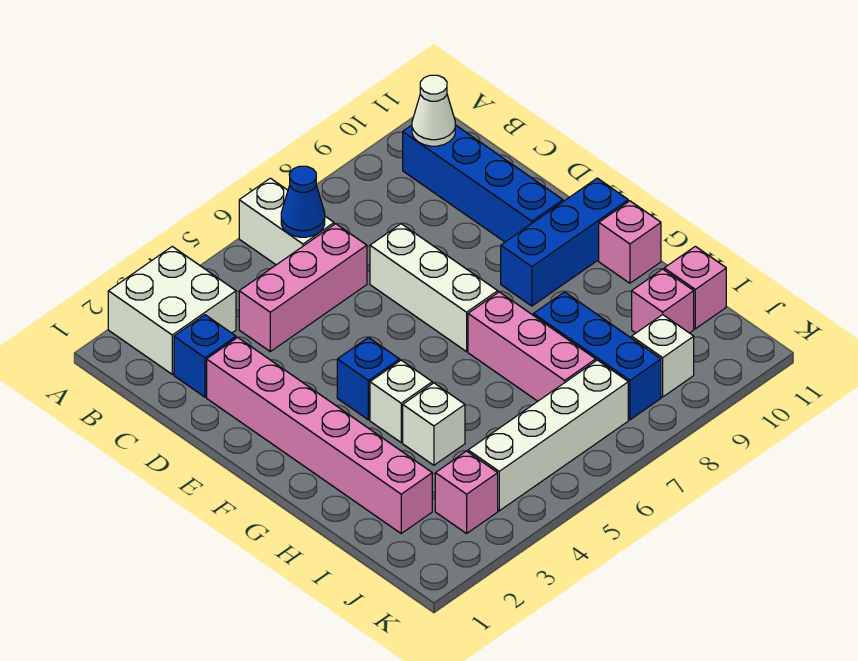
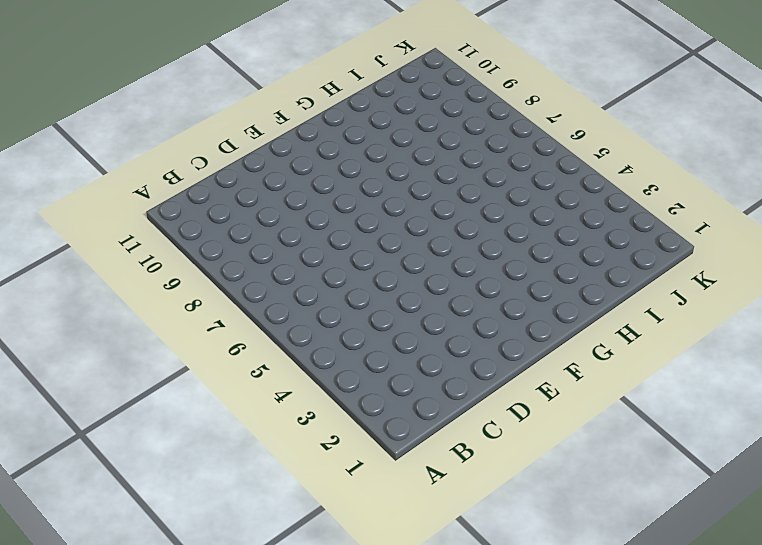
none -> white 2x2 brick [108,247,236,374]
none -> white 1x2 brick [239,178,334,265]
none -> blue 1x4 brick [403,125,563,242]

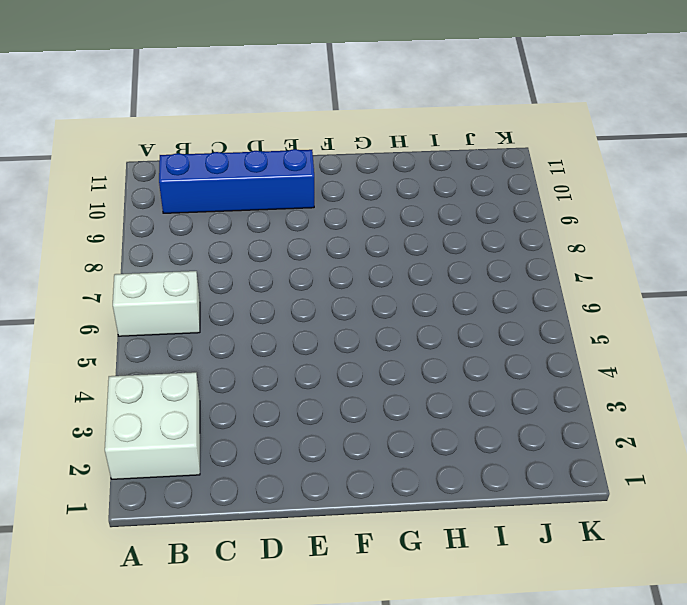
none -> blue 1x1 brick [174,315,236,397]
none -> pink 1x3 brick [239,224,367,352]
none -> pink 1x6 brick [207,337,432,533]

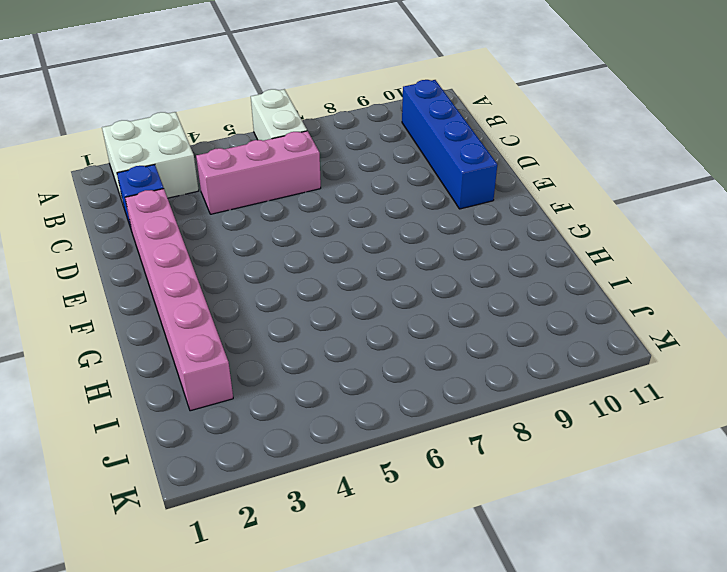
none -> white 1x3 brick [370,224,498,352]
none -> blue 1x1 brick [337,337,400,420]
none -> blue 1x3 brick [501,178,628,306]

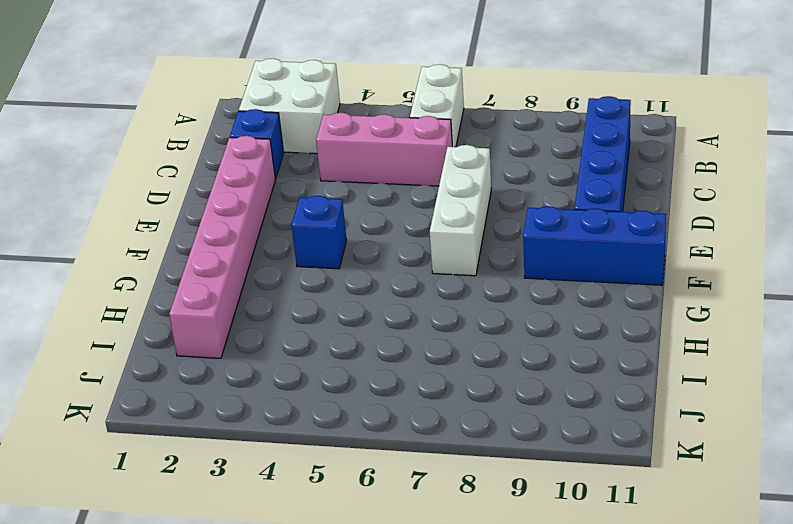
none -> white 1x1 brick [370,360,432,442]
none -> pink 1x3 brick [468,292,596,401]
none -> pink 1x1 brick [599,201,661,283]

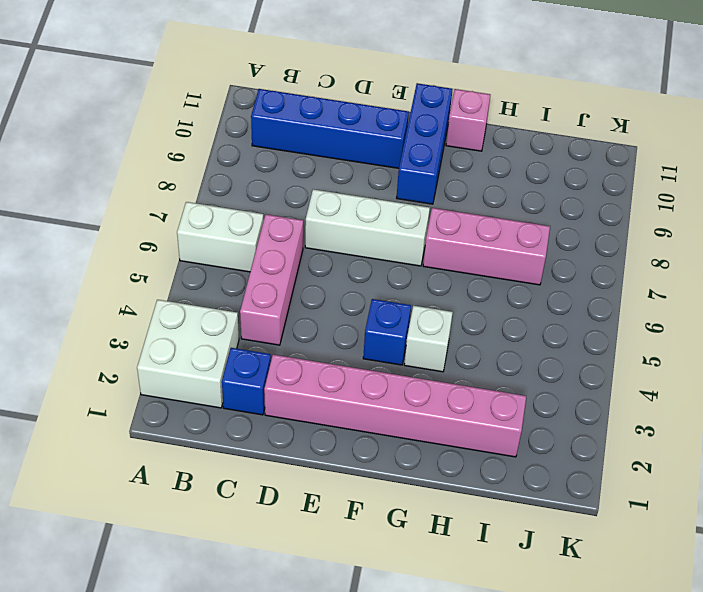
none -> white 1x1 brick [403,383,465,465]
none -> blue 1x3 brick [533,292,661,420]
none -> pink 1x1 brick [632,269,694,333]

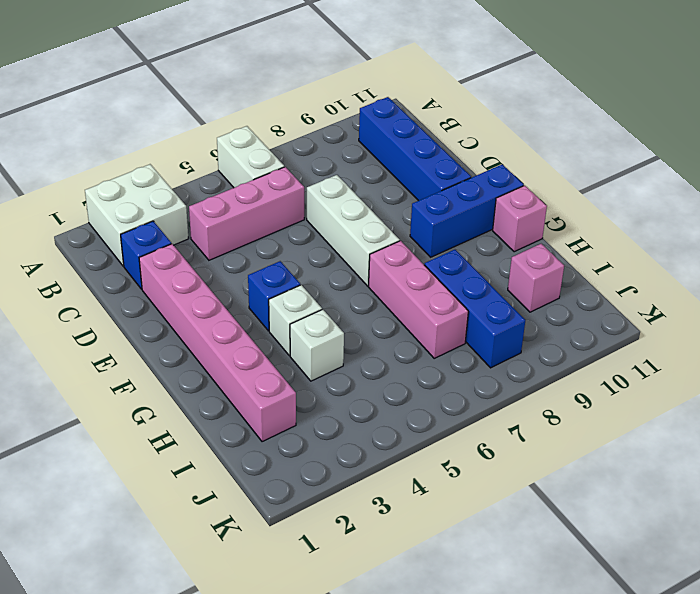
none -> pink 1x1 brick [664,246,726,329]
none -> pink 1x1 brick [435,451,498,533]
none -> white 1x4 brick [468,360,628,511]

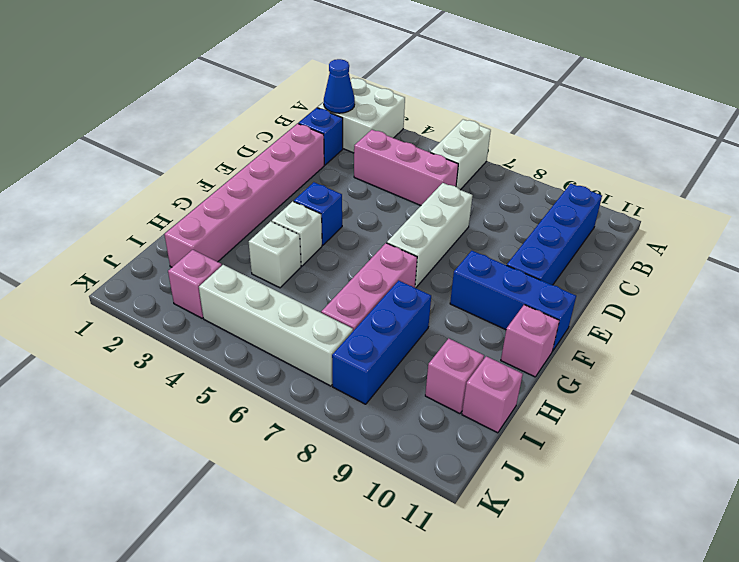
blue 1x1 cone [324,59,355,113] -> blue 1x1 cone moved to [281,166,325,237]
none -> white 1x1 brick [632,315,694,397]
none -> white 1x1 cone [412,75,455,146]

